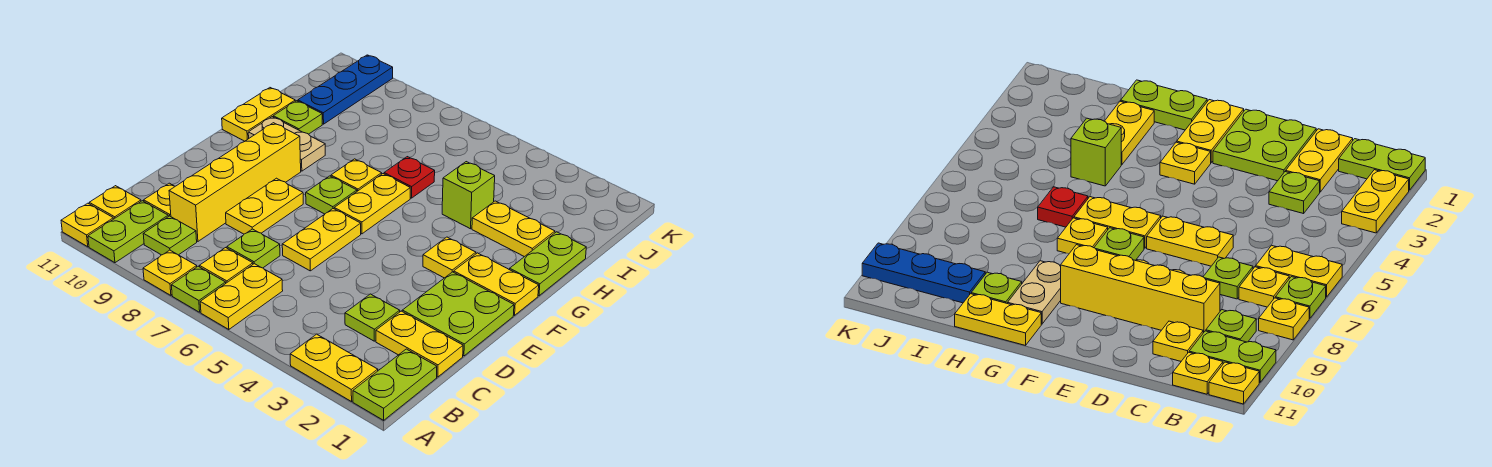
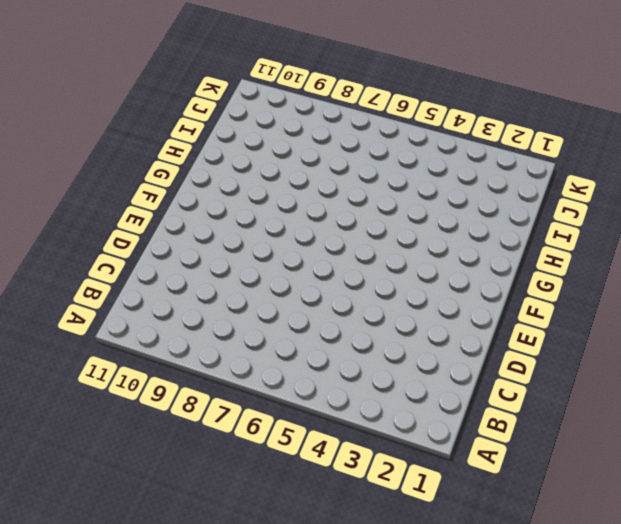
none -> lime 1x2 plate [353,349,437,420]
none -> yellow 1x2 plate [290,334,378,402]
none -> yellow 1x2 plate [200,264,283,330]
none -> lime 1x1 plate [172,266,226,312]

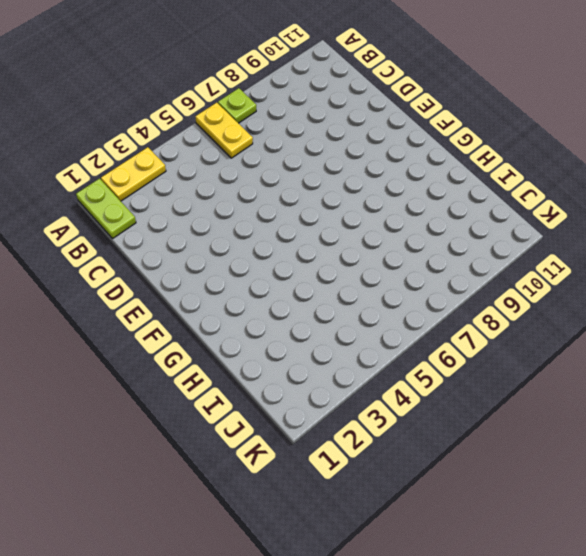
none -> yellow 1x1 plate [143,250,197,295]
none -> lime 1x2 plate [88,201,168,263]
none -> yellow 1x1 plate [61,203,113,247]
none -> yellow 1x1 plate [200,248,253,283]

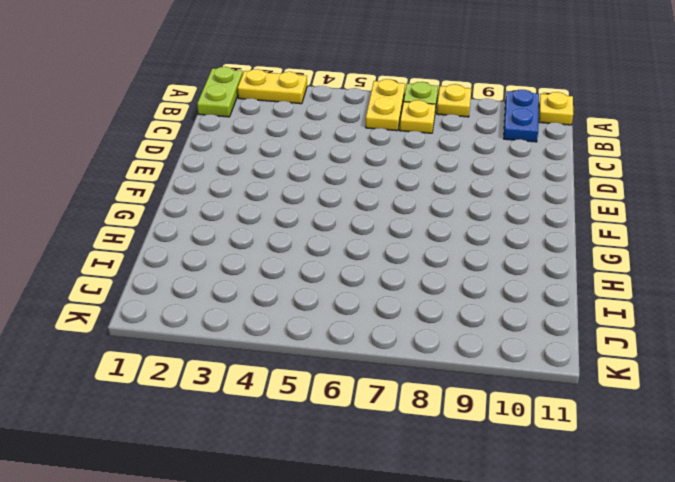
blue 1x2 plate [504,90,539,142] -> lime 1x2 plate [88,201,168,263]
none -> lime 1x1 plate [143,216,197,255]
none -> yellow 1x1 plate [89,186,141,219]
none -> yellow 1x2 plate [376,311,463,377]
none -> lime 1x1 plate [345,294,400,341]

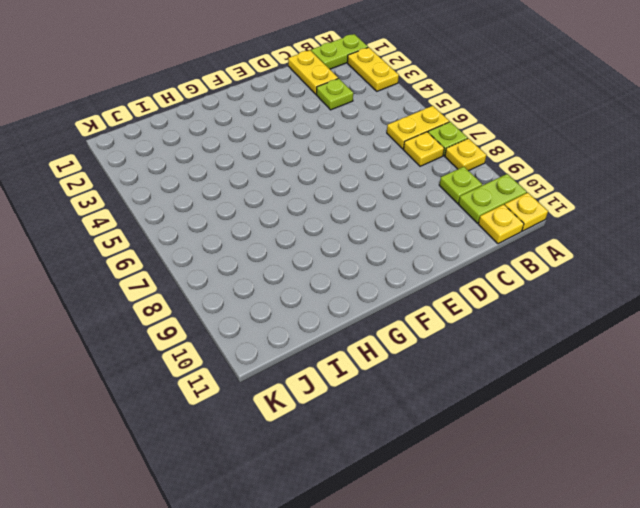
none -> lime 1x1 plate [227,229,280,268]
none -> yellow 1x4 brick [169,123,301,241]
none -> yellow 1x1 plate [144,183,175,217]
none -> lime 2x2 plate [402,272,514,356]

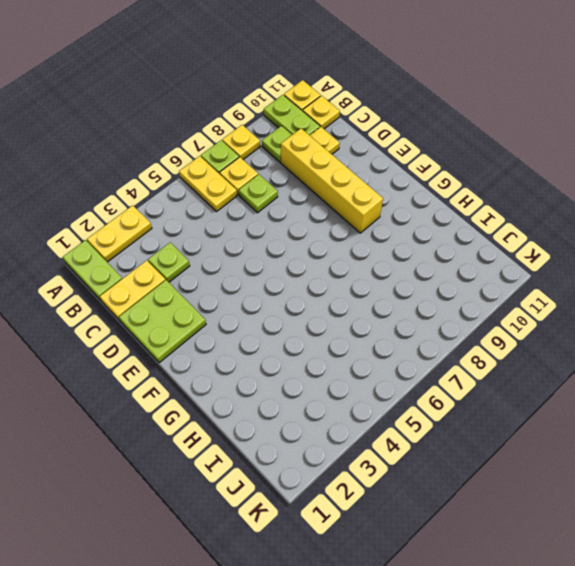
none -> yellow 1x2 plate [282,209,361,271]
none -> yellow 1x2 plate [226,178,303,234]
none -> yellow 1x2 plate [454,253,539,315]
none -> yellow 1x1 plate [423,237,476,278]

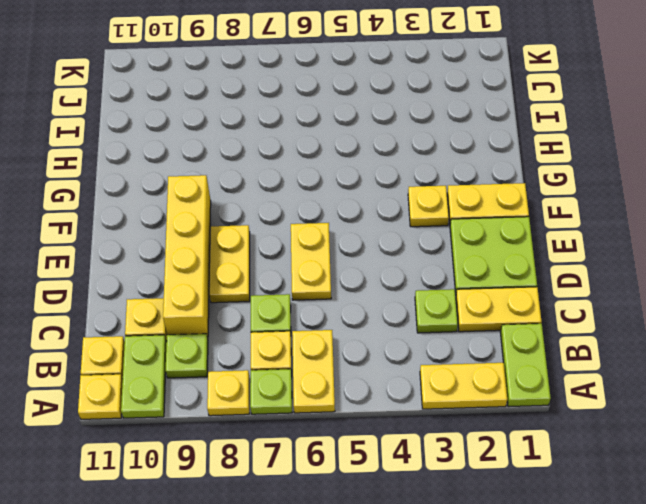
none -> yellow 1x2 plate [334,174,410,234]
none -> lime 1x1 plate [306,176,357,214]
none -> lime 1x2 plate [509,232,586,296]
none -> yellow 1x1 plate [331,159,382,191]

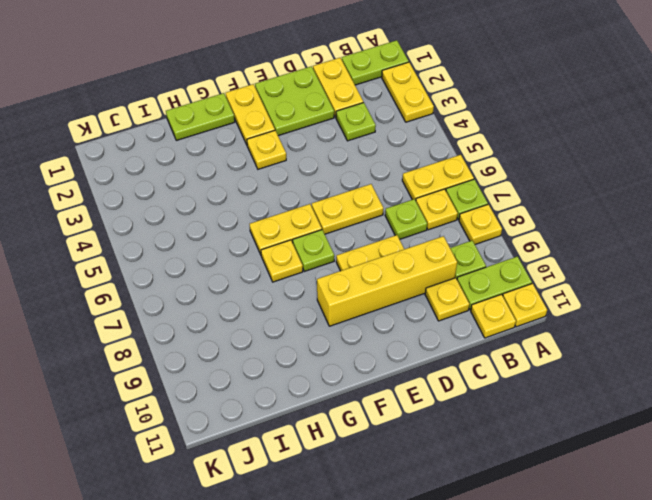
none -> tan 1x2 plate [248,117,325,171]
none -> yellow 1x2 plate [222,88,295,141]
none -> yellow 1x2 plate [472,201,555,257]
none -> lime 1x1 brick [442,162,495,229]

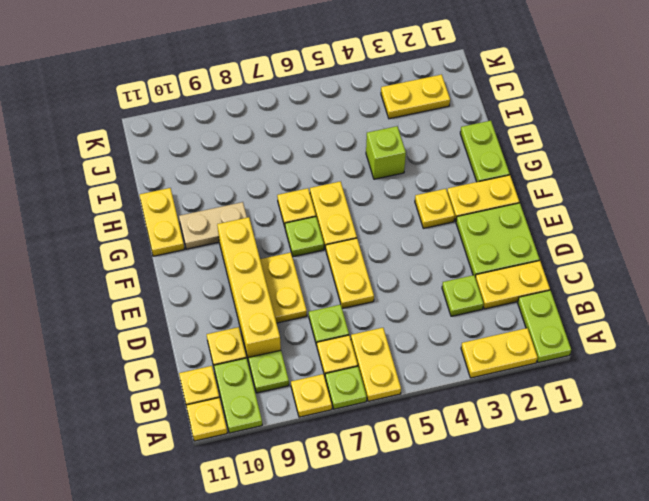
yellow 1x2 plate [381,75,450,119] -> yellow 1x2 plate moved to [472,201,555,257]
none -> red 1x1 plate [384,157,435,198]
none -> lime 1x1 plate [273,101,322,134]
none -> blue 1x3 plate [298,55,393,124]

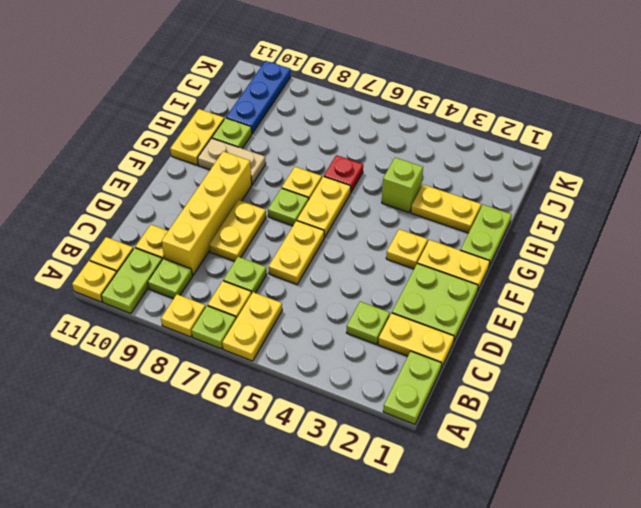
none -> yellow 1x2 plate [290,334,378,402]

